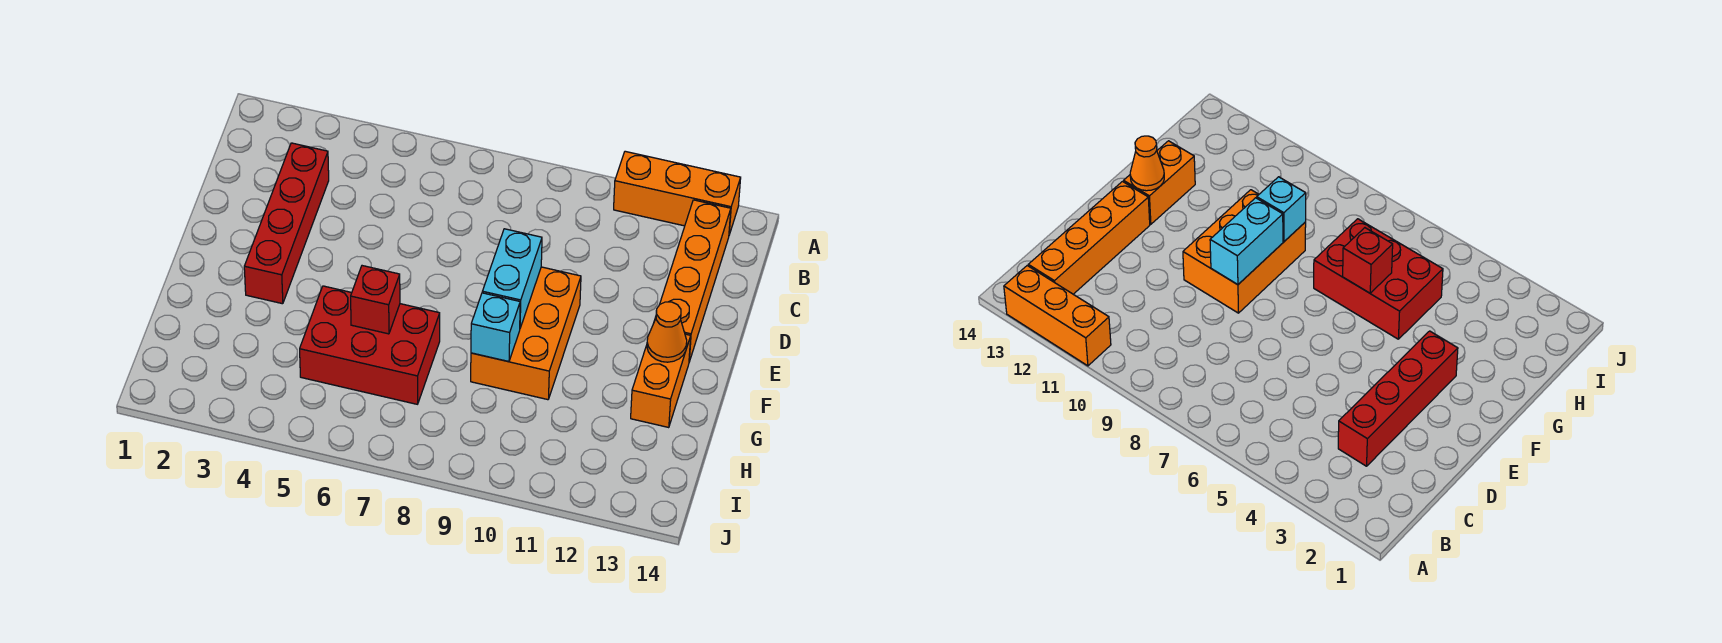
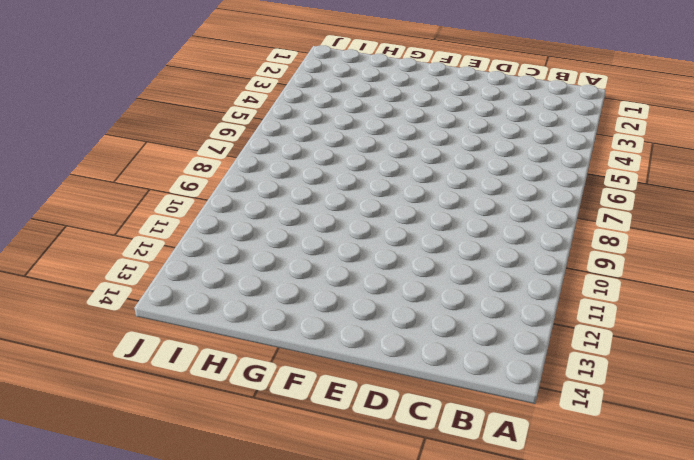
none -> orange 1x3 brick [614,151,741,235]
none -> orange 1x4 brick [654,200,731,362]

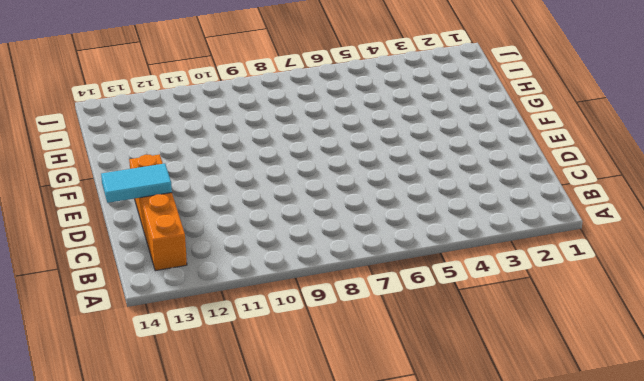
cyan 1x2 tile [101,164,172,203] -> none
none -> orange 1x3 brick [614,151,741,235]
none -> red 1x4 brick [244,143,329,304]

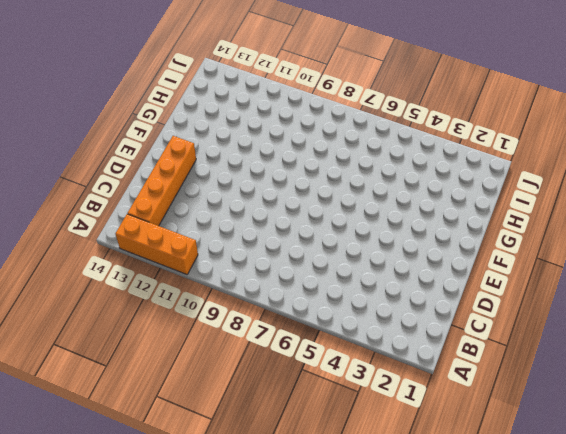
none -> red 1x4 brick [244,143,329,304]
none -> orange 2x3 brick [471,267,581,400]

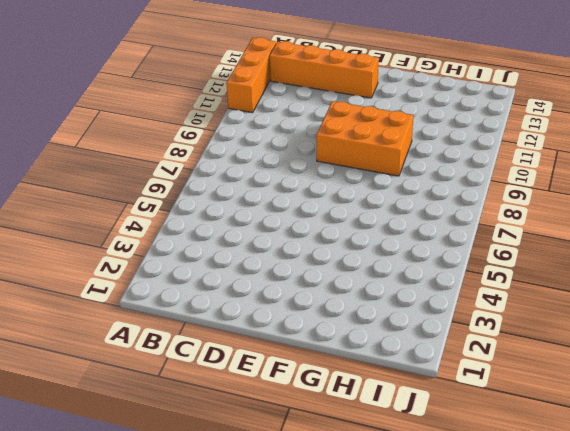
none -> red 1x4 brick [244,143,329,304]
none -> orange 1x2 brick [631,334,691,428]

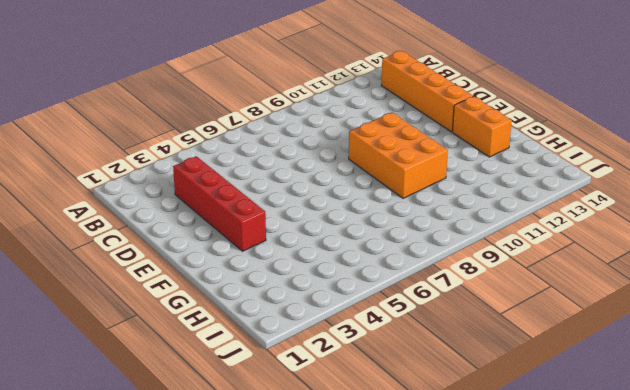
none -> orange 1x3 brick [614,151,741,235]
none -> red 2x3 brick [300,286,440,404]

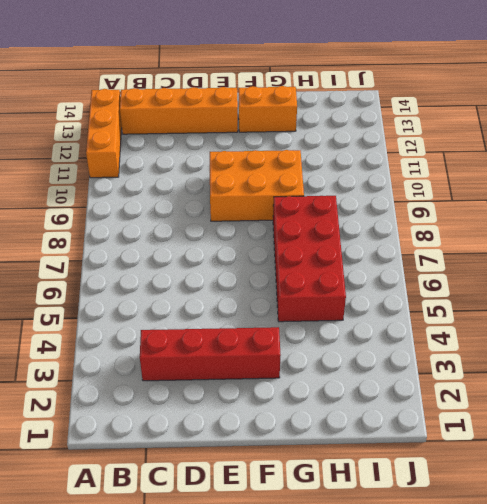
red 2x4 brick [273,196,346,322] -> red 2x3 brick [300,286,440,404]
none -> cyan 1x2 brick [482,229,542,328]
none -> orange 1x1 cone [647,302,687,362]

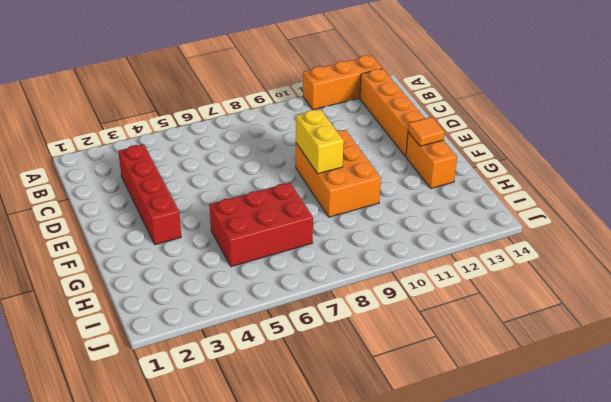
yellow 1x2 brick [296,109,344,174] -> cyan 1x2 brick [482,229,542,328]
orange 1x1 tile [408,117,445,146] -> orange 1x1 cone [647,302,687,362]
none -> red 1x1 brick [351,266,400,334]
none -> cyan 1x1 brick [471,293,520,362]

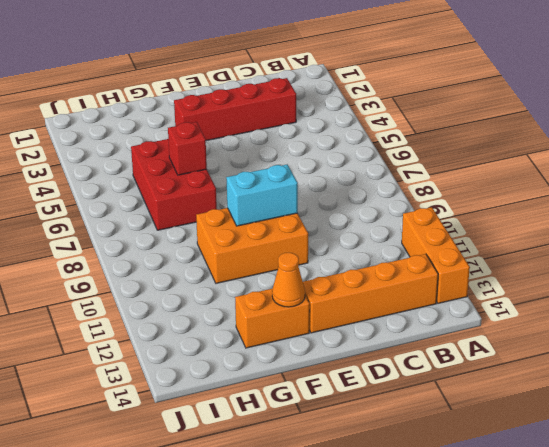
none -> cyan 1x1 brick [471,293,520,362]

